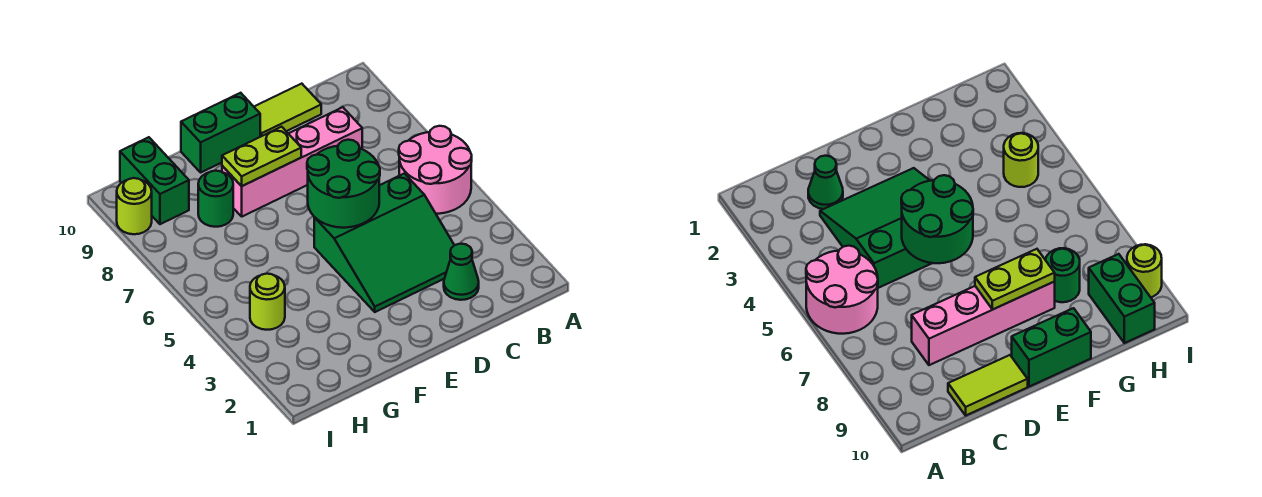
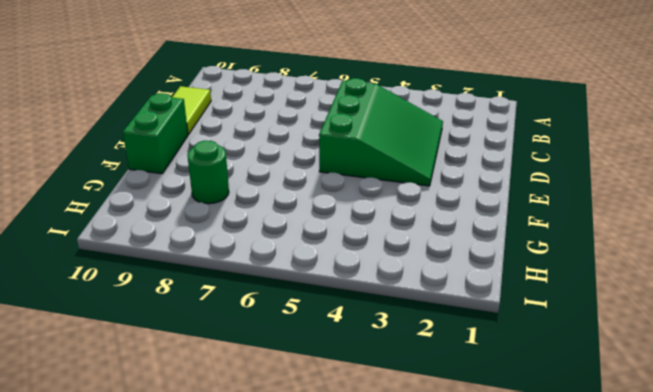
none -> pink 2x2 round brick [399,126,472,214]
none -> green 1x1 cone [444,244,479,300]
none -> pink 1x4 brick [222,107,362,216]

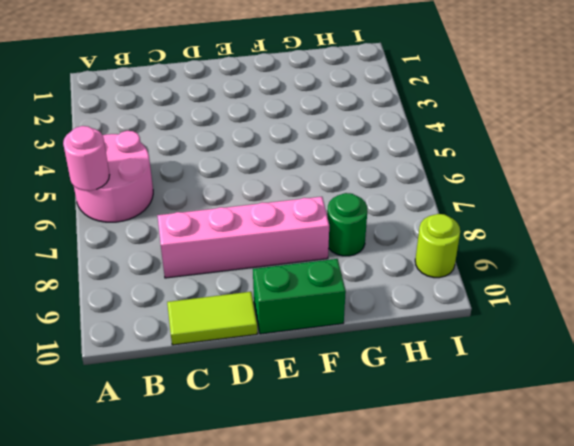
pink 1x1 round brick [63,126,109,191] -> none
none -> green 1x1 cone [444,244,479,300]
none -> green 3x3 slope [314,173,454,312]
none -> lime 1x1 round brick [250,274,285,330]

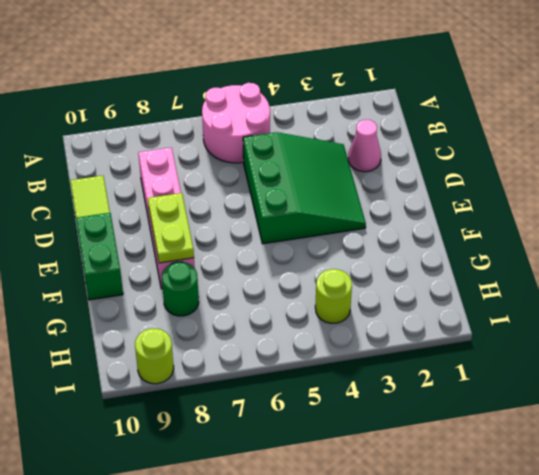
pink 1x1 cone [348,120,381,172] -> green 1x1 cone [444,244,479,300]
none -> green 1x2 brick [120,137,189,224]
none -> green 2x2 round brick [307,140,380,228]

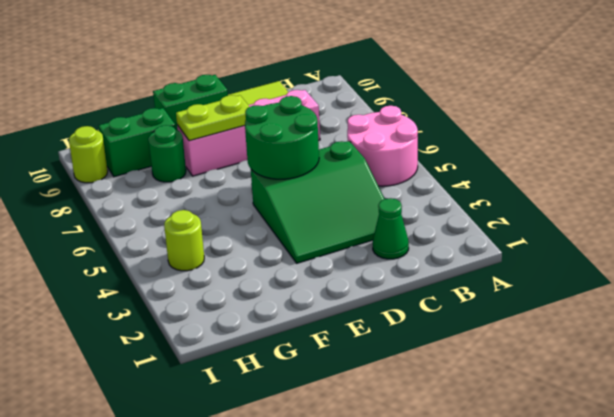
green 1x2 brick [99,108,175,177] -> green 1x2 brick turned to [120,137,189,224]

